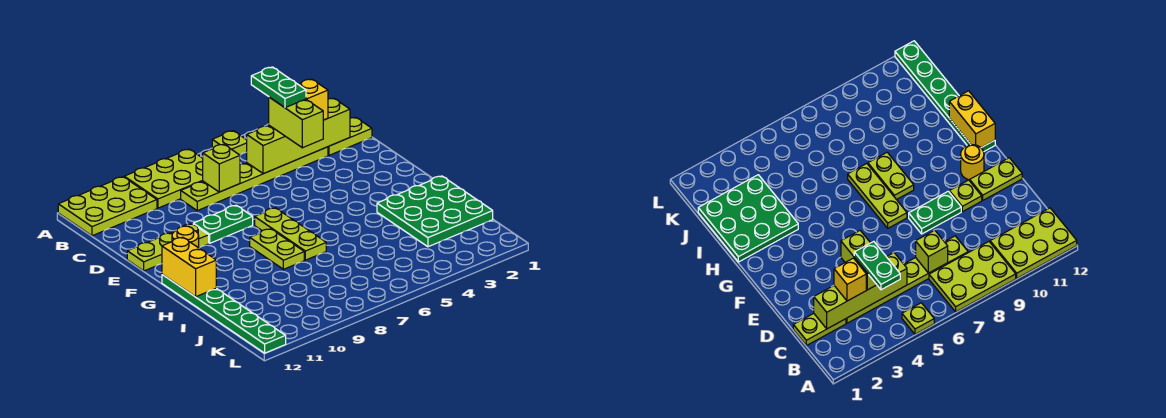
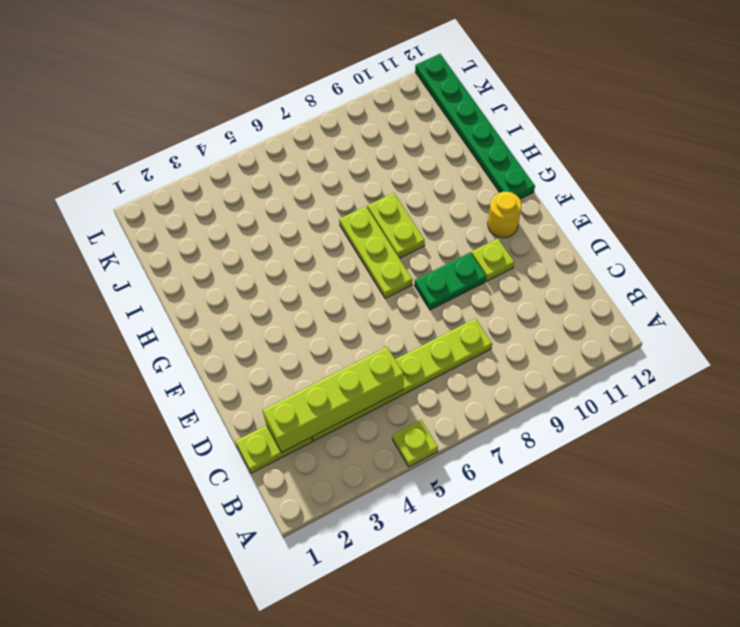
none -> lime 2x3 plate [124,149,203,208]
none -> lime 2x3 plate [58,177,157,236]
none -> lime 1x2 plate [127,233,172,271]

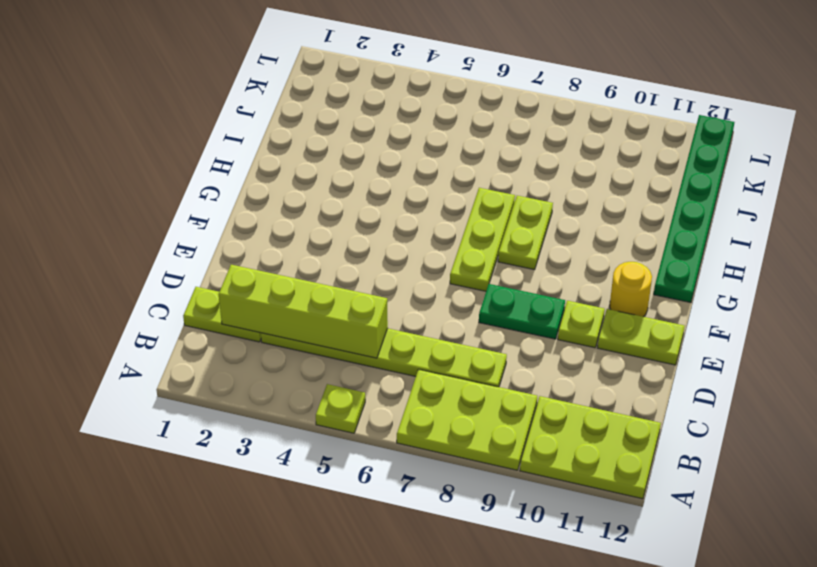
none -> green 3x3 plate [377,176,493,247]
none -> lime 1x1 brick [203,144,240,192]
none -> yellow 1x2 brick [162,237,216,297]

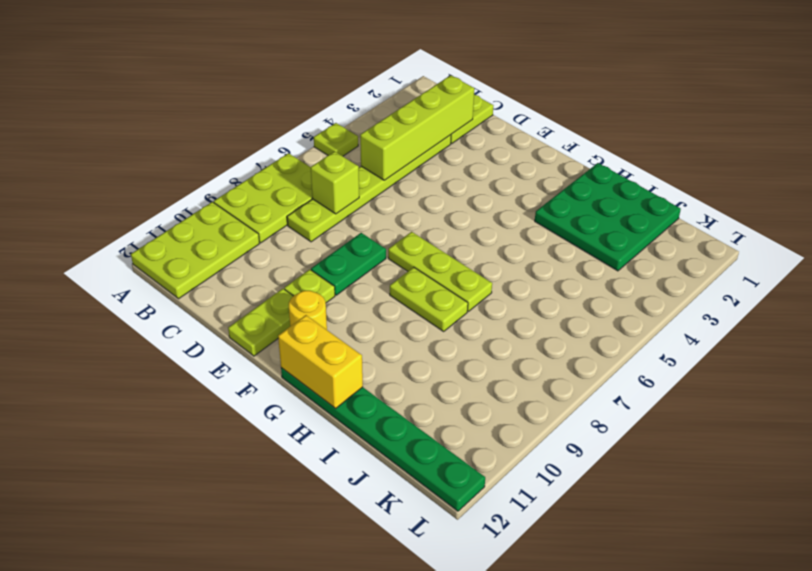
none -> yellow 1x1 brick [298,79,328,120]
none -> lime 1x2 brick [269,97,323,148]
none -> green 1x2 plate [251,67,306,108]

